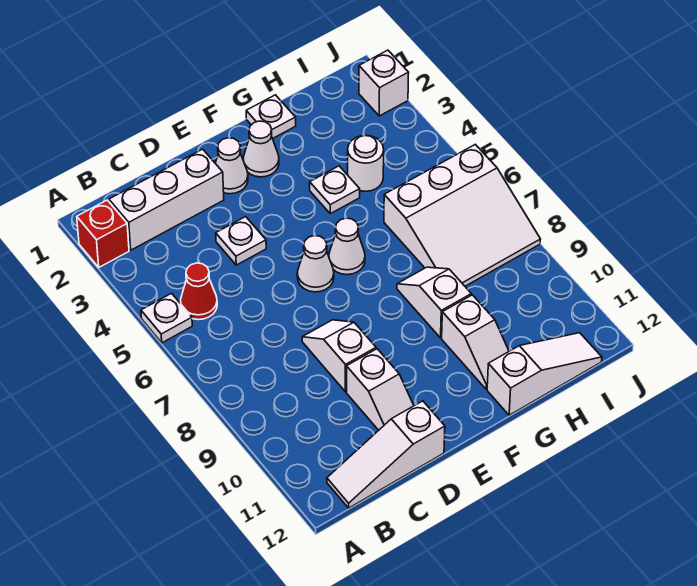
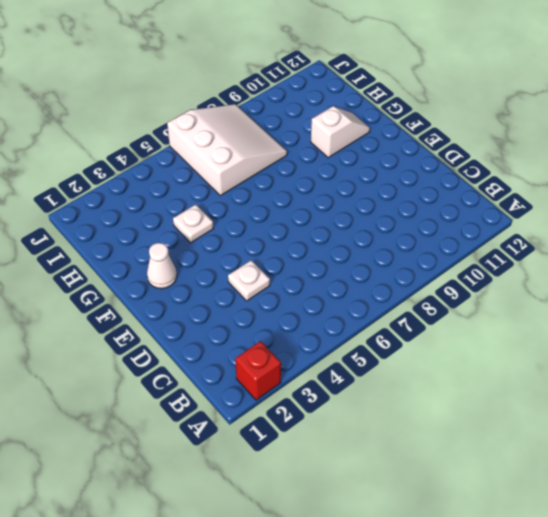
none -> white 1x1 plate [141,293,192,343]
none -> white 1x3 brick [109,149,224,250]
none -> red 1x1 cone [181,263,217,320]

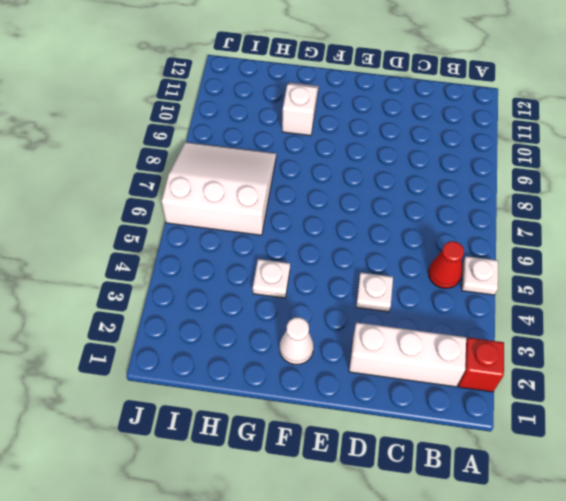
none -> white 1x3 slope [327,401,445,508]
none -> white 1x2 slope [302,320,376,392]
none -> white 1x2 slope [347,349,414,430]

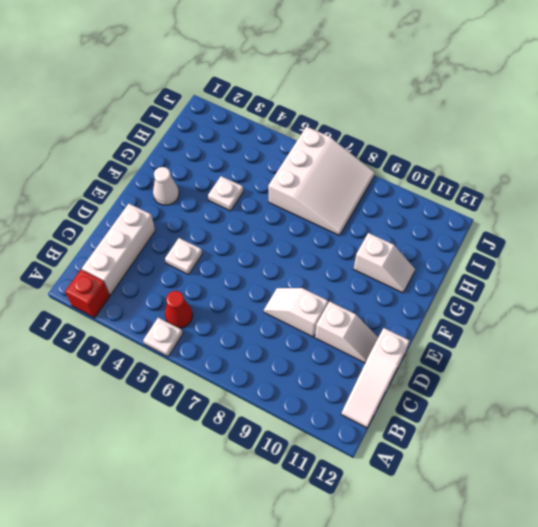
none -> white 1x1 cone [215,138,248,194]
none -> white 1x1 cone [297,236,334,292]
none -> white 1x1 cone [329,218,365,275]

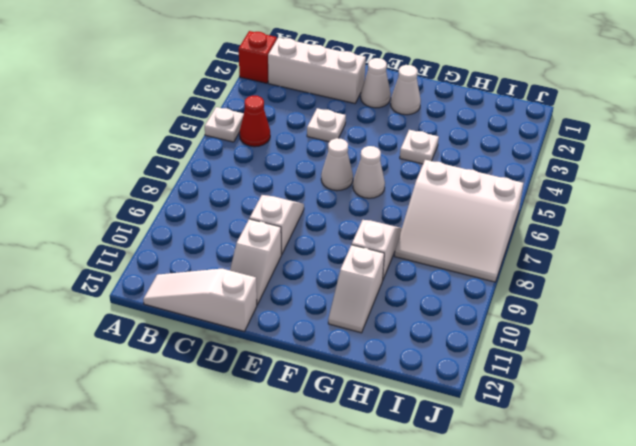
none -> white 1x1 plate [246,95,296,139]
none -> white 1x3 slope [487,333,602,415]
none -> white 1x1 round brick [348,135,384,191]

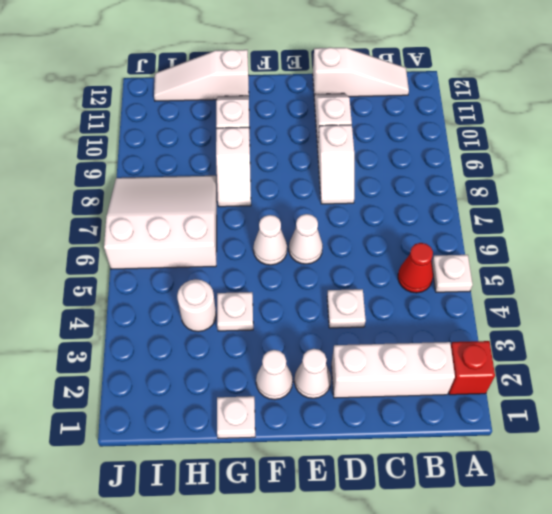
none -> white 1x1 brick [359,50,409,116]

